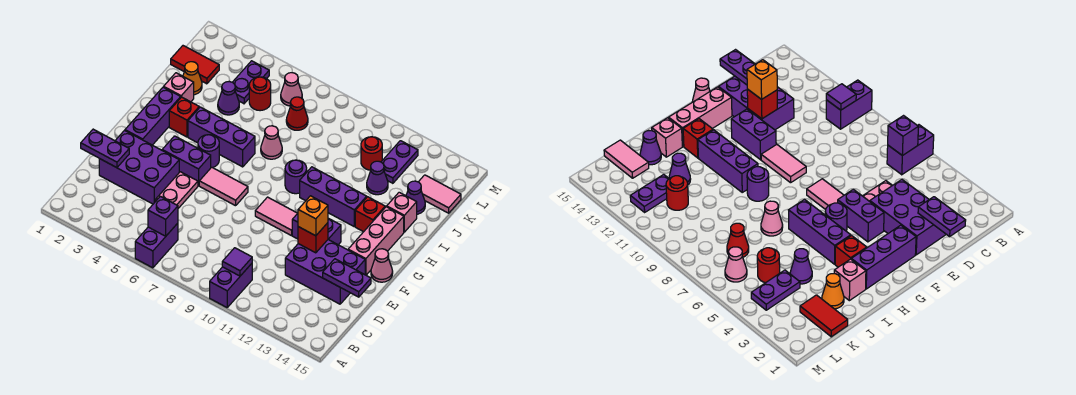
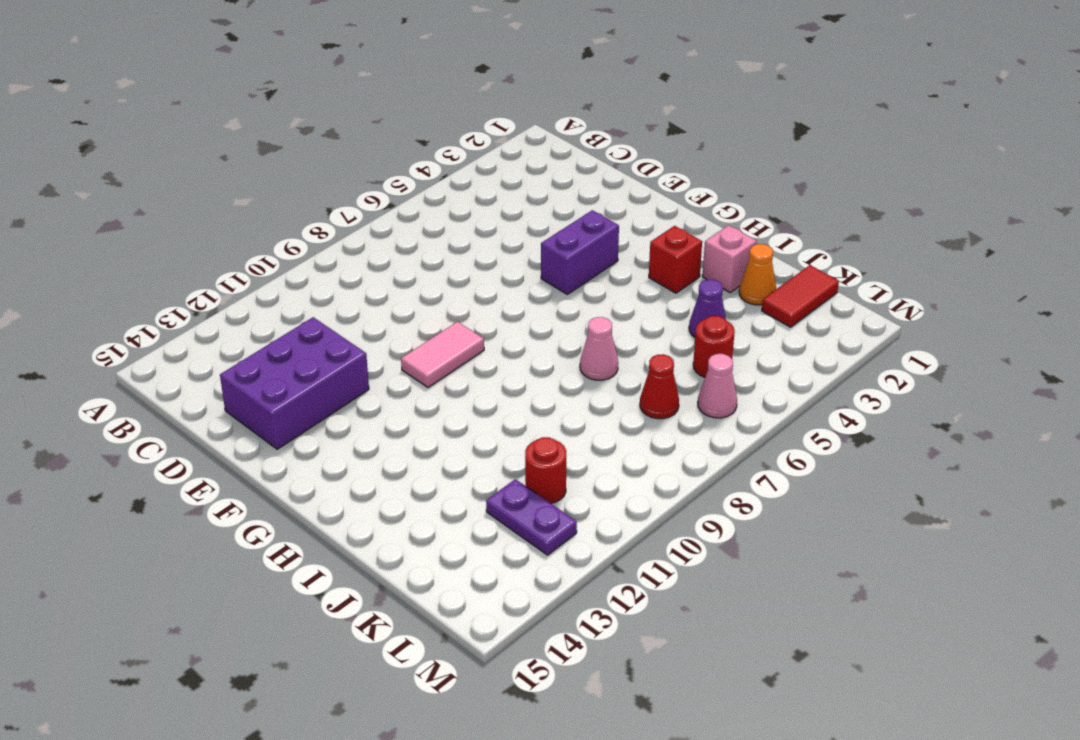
none -> purple 1x2 brick [135,223,178,268]
none -> purple 1x2 brick [210,264,252,307]
none -> purple 2x3 brick [99,131,179,204]
none -> pink 1x2 plate [155,172,198,208]

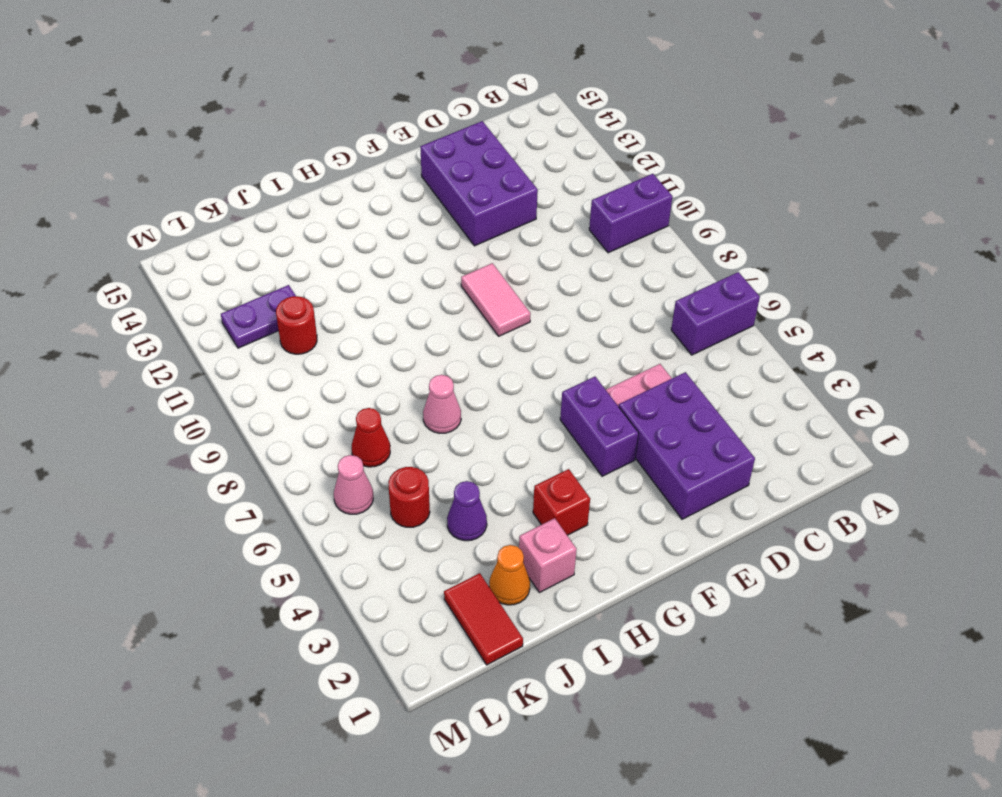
none -> purple 1x3 brick [125,87,181,145]
none -> pink 1x2 tile [199,167,248,206]
none -> purple 1x2 brick [292,214,341,245]
none -> pink 1x3 brick [348,207,404,275]

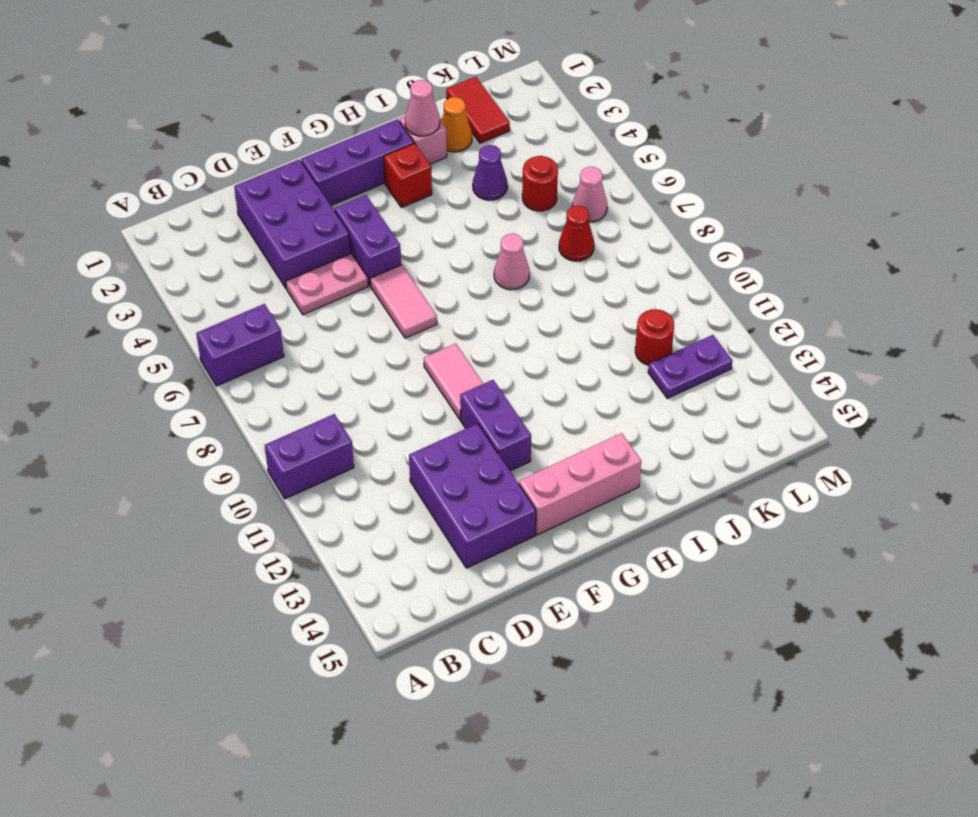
pink 1x1 cone [405,80,440,136] -> pink 1x1 cone moved to [371,249,393,282]
none -> purple 1x1 round brick [198,135,219,168]
none -> purple 1x3 brick [188,107,255,167]
none -> purple 1x1 round brick [285,160,307,194]
none -> purple 1x3 brick [300,167,367,226]

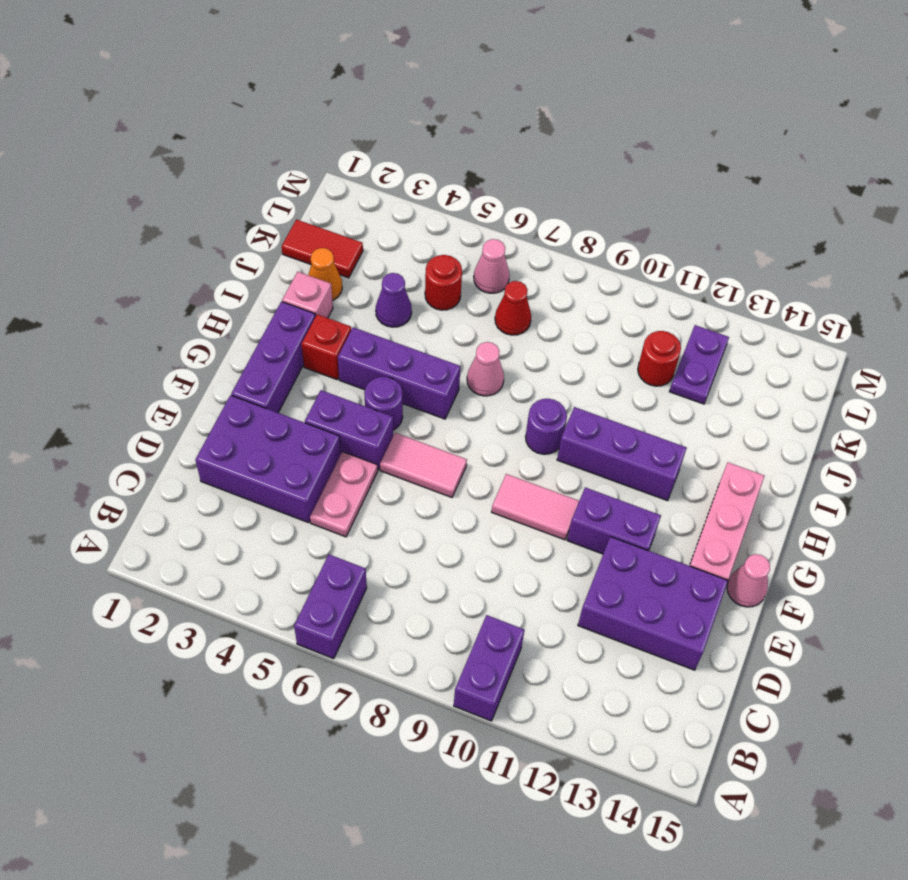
none -> red 1x1 brick [355,197,385,232]
none -> pink 1x1 brick [387,192,417,232]
none -> purple 1x1 cone [367,161,388,195]
none -> purple 1x1 cone [406,181,425,214]

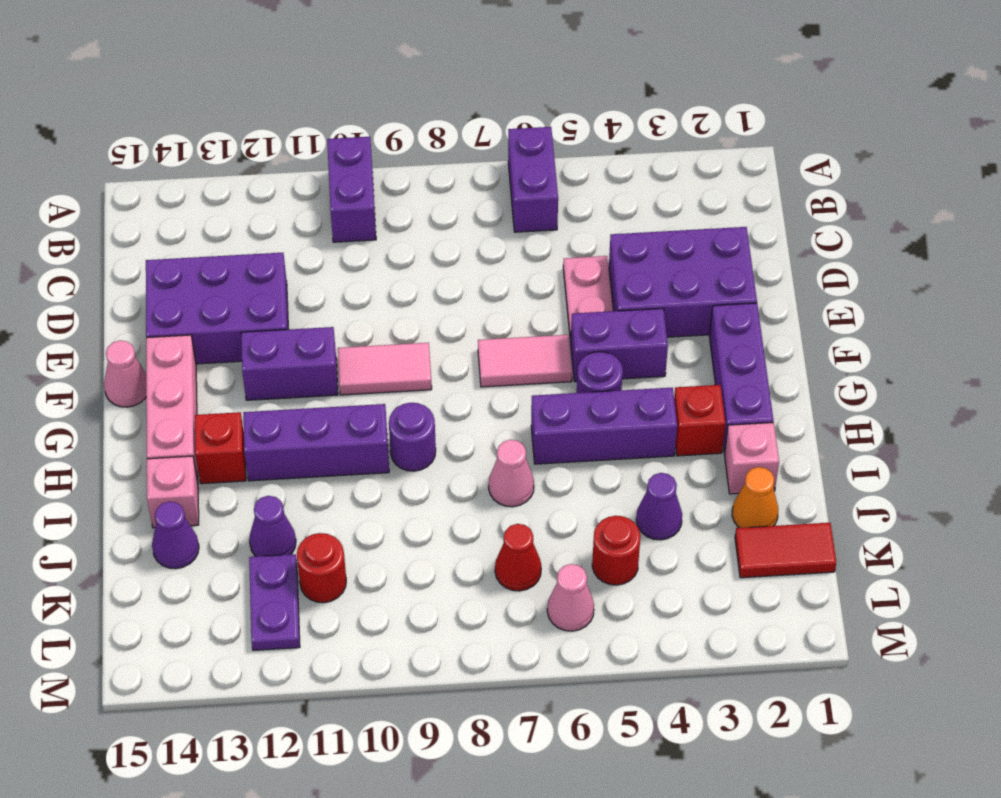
none -> purple 1x2 plate [233,61,269,104]
none -> pink 1x2 tile [419,175,461,213]
none -> purple 1x1 brick [148,196,178,236]
none -> purple 1x1 tile [222,248,252,276]

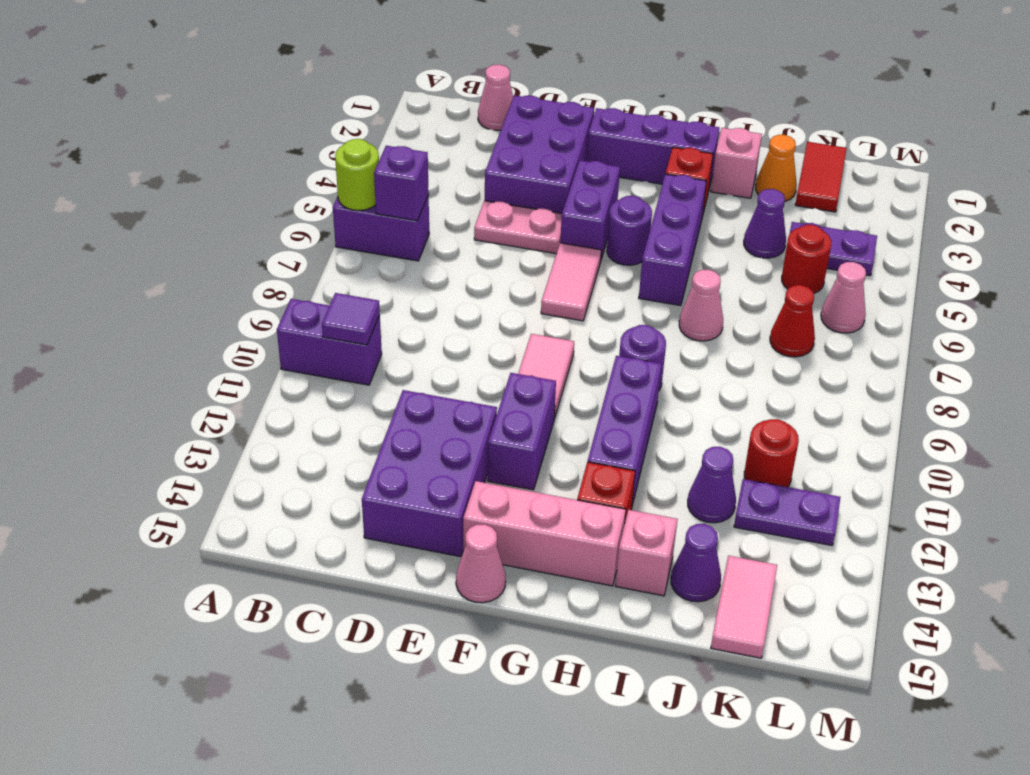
lime 1x1 round brick [335,139,379,210] -> none
pink 1x1 cone [478,65,513,130] -> none
none -> purple 1x2 plate [81,129,129,168]
none -> purple 1x2 plate [323,259,371,297]
none -> red 1x1 brick [298,223,328,253]
none -> orange 1x1 brick [298,196,328,236]

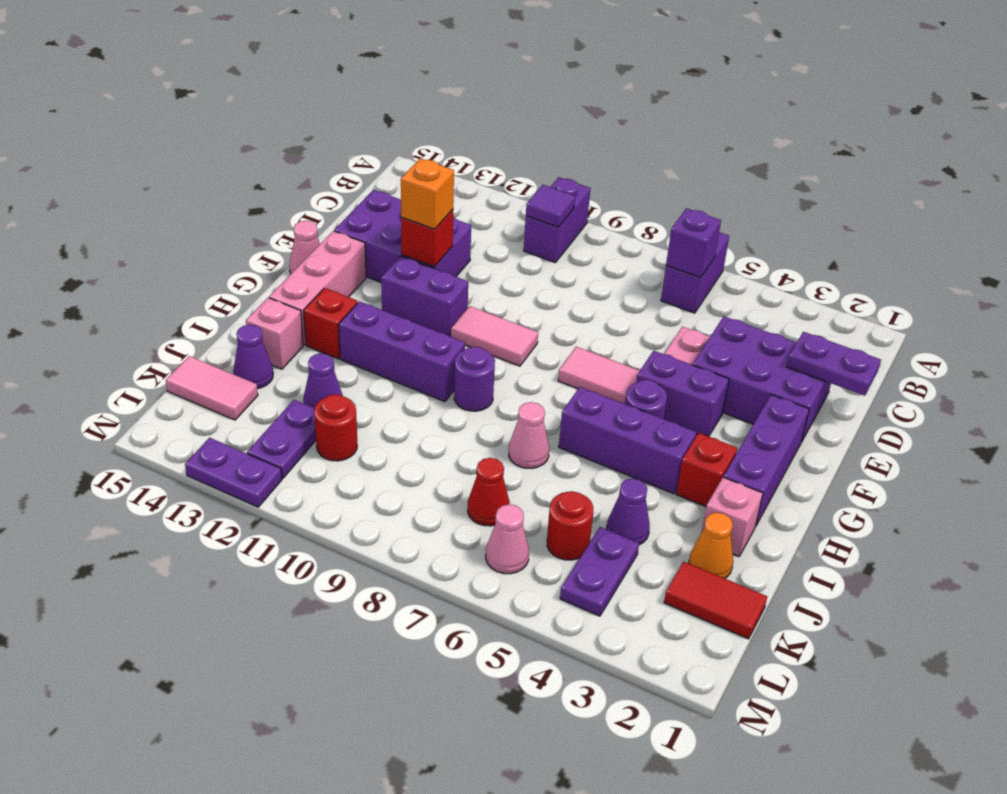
purple 1x2 plate [185,438,282,507] -> purple 1x2 plate moved to [323,259,371,297]

